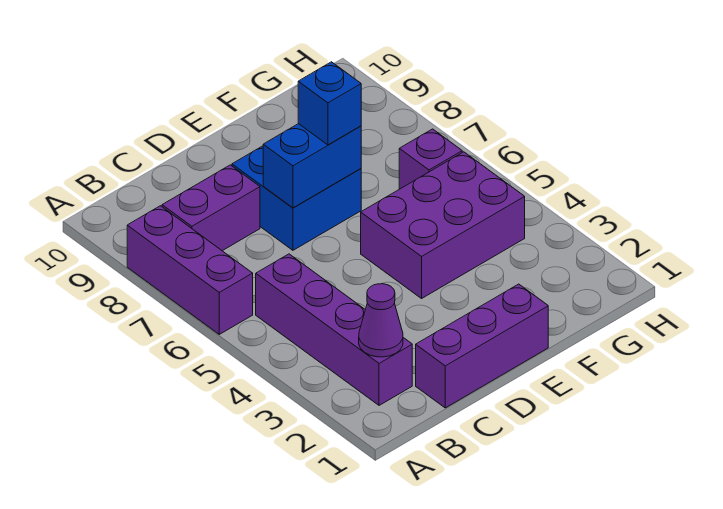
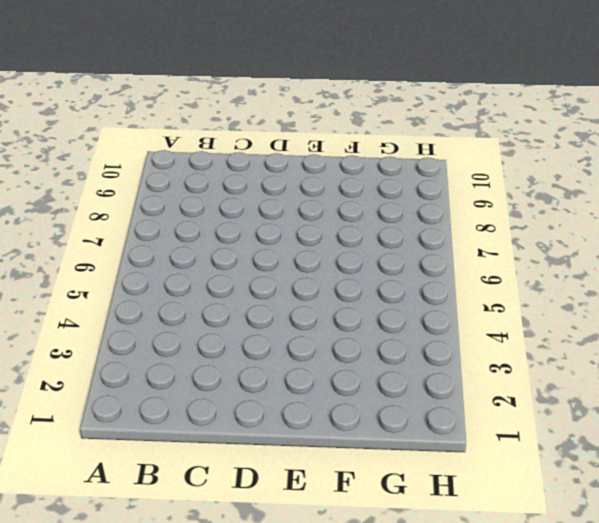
none -> purple 1x3 brick [127,206,253,334]
none -> purple 1x4 brick [256,254,412,405]

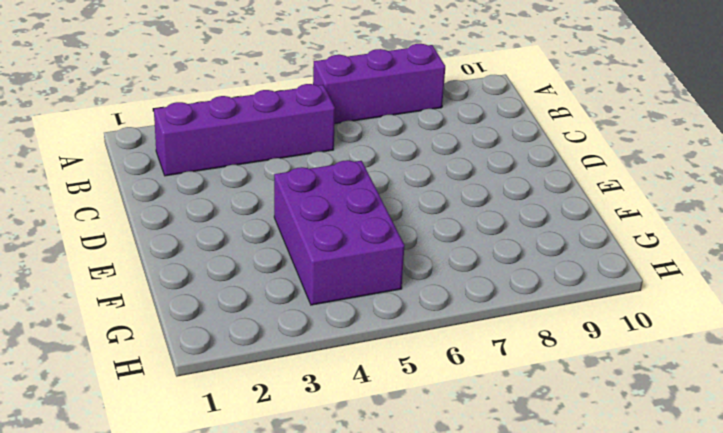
none -> purple 1x2 brick [162,165,260,251]
none -> purple 1x3 brick [416,284,548,408]

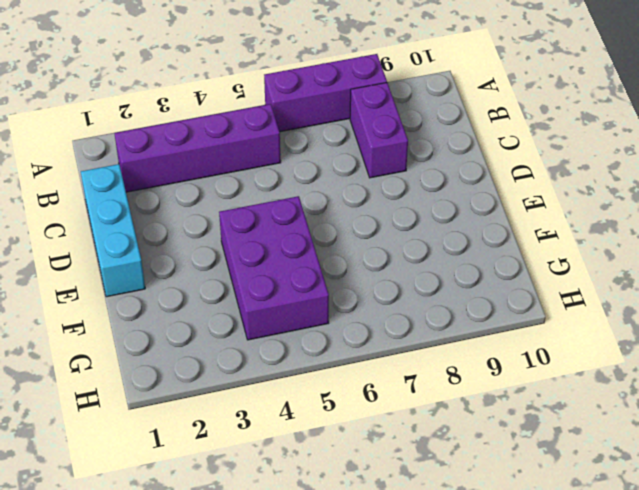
cyan 1x3 brick [81,164,145,297] -> purple 1x3 brick [416,284,548,408]
none -> blue 2x2 brick [232,146,361,250]
none -> purple 1x1 brick [399,129,462,189]

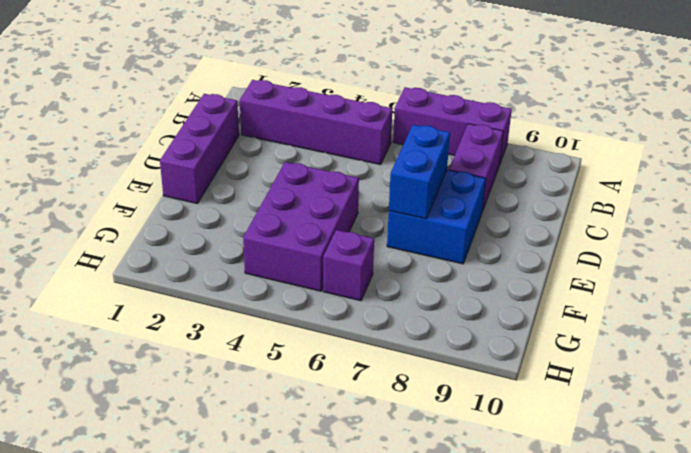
none -> purple 1x1 cone [359,284,403,357]
none -> blue 1x1 brick [298,62,361,145]

